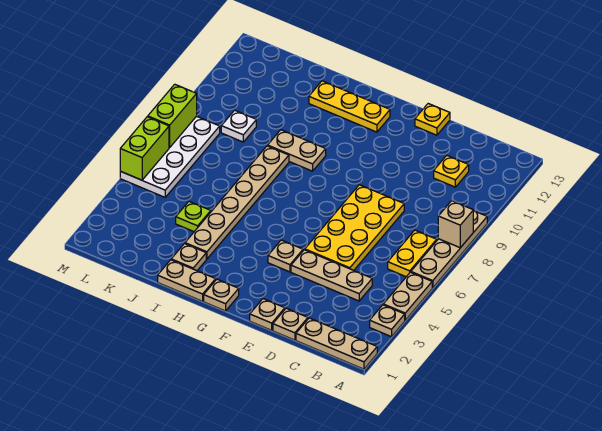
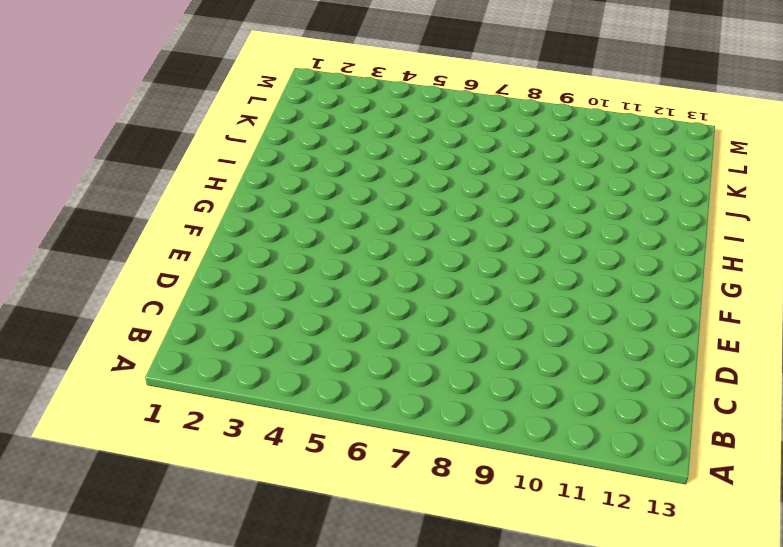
none -> tan 1x3 plate [296,318,377,369]
none -> tan 1x1 plate [370,305,405,337]
none -> tan 1x2 plate [383,272,432,320]

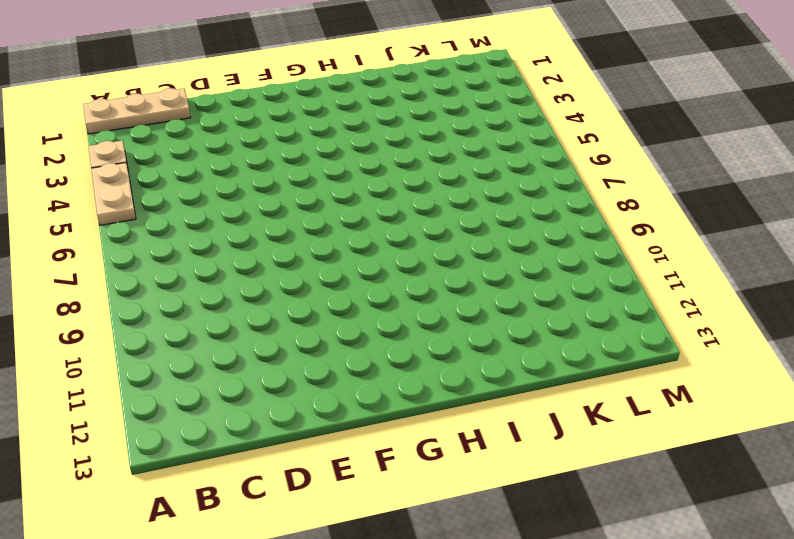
none -> tan 1x4 plate [411,211,487,288]
none -> yellow 1x2 plate [388,230,437,277]
none -> tan 1x3 plate [291,250,372,301]

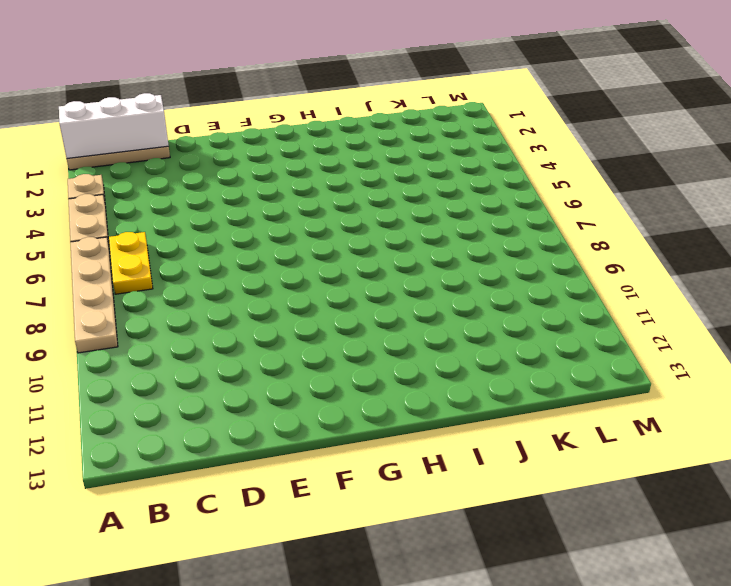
white 1x3 brick [59,93,169,159] -> none
none -> tan 1x3 plate [291,250,372,301]
none -> yellow 1x1 plate [434,155,469,187]
none -> tan 1x1 plate [273,308,308,340]

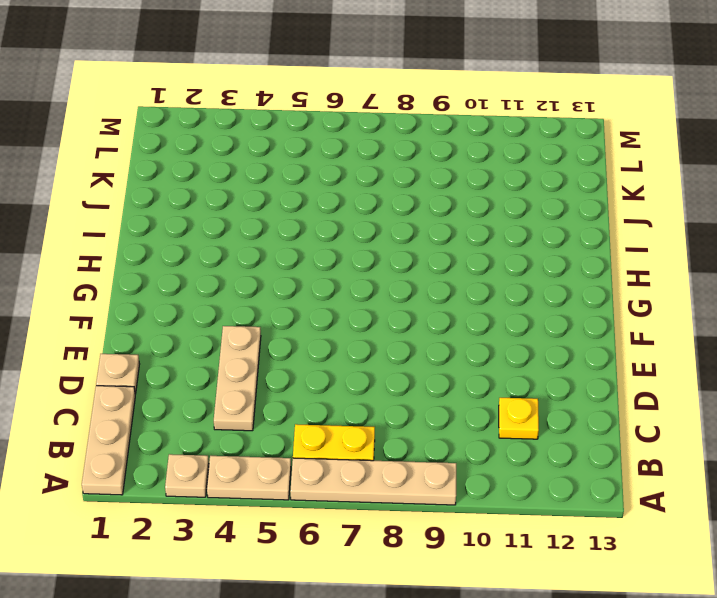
none -> yellow 2x4 plate [305,185,404,270]
none -> tan 1x1 plate [250,299,285,330]
none -> yellow 1x1 plate [415,104,450,135]

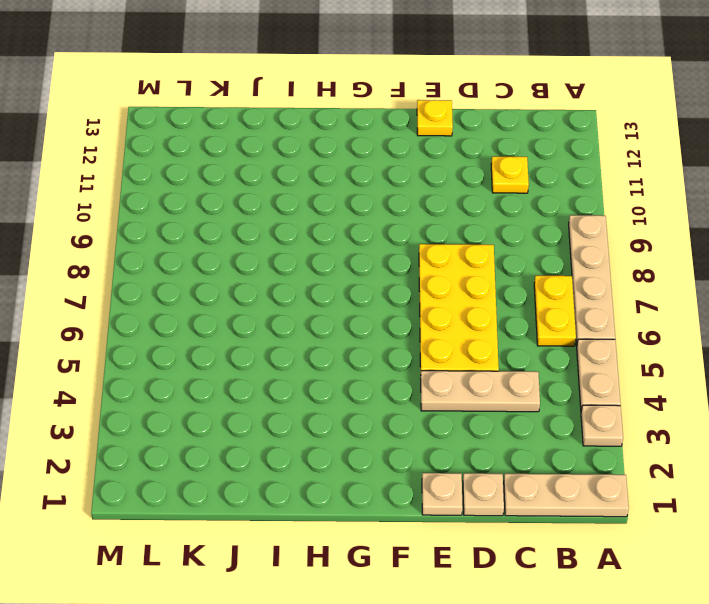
none -> tan 1x1 plate [268,240,303,272]
none -> tan 1x1 plate [204,279,239,311]
none -> yellow 1x3 plate [309,81,390,132]

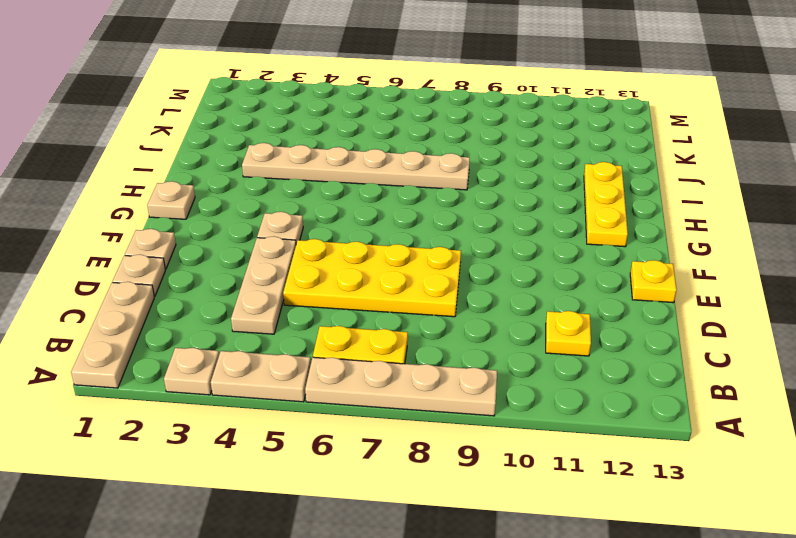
none -> tan 1x2 plate [158,260,216,301]
none -> tan 1x2 plate [268,130,326,171]
none -> tan 1x1 plate [171,244,206,271]

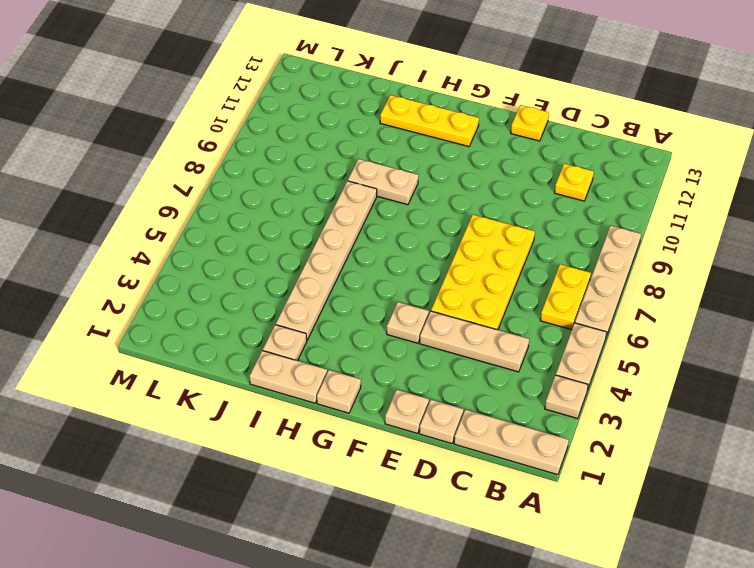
none -> lime 1x1 plate [176,201,211,232]
none -> white 1x1 plate [221,110,256,142]
none -> white 2x4 plate [120,116,220,197]

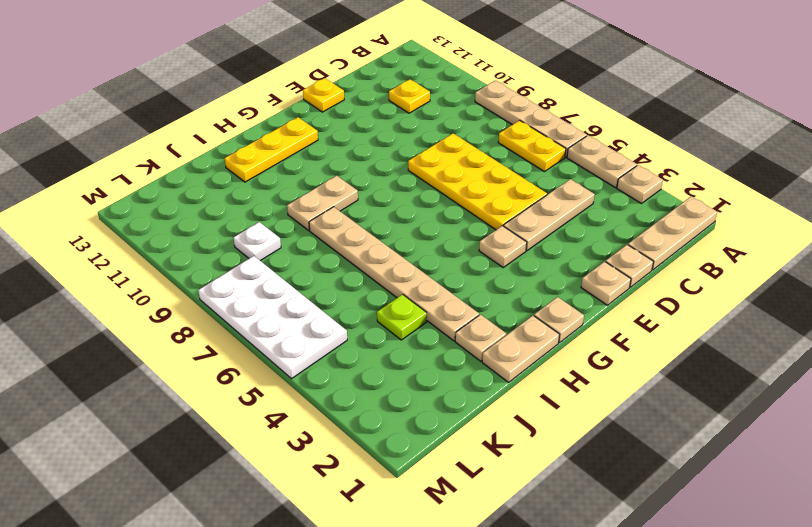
none -> tan 1x1 brick [438,201,473,248]
none -> lime 1x2 brick [120,117,169,180]
none -> lime 1x2 brick [148,84,197,148]

